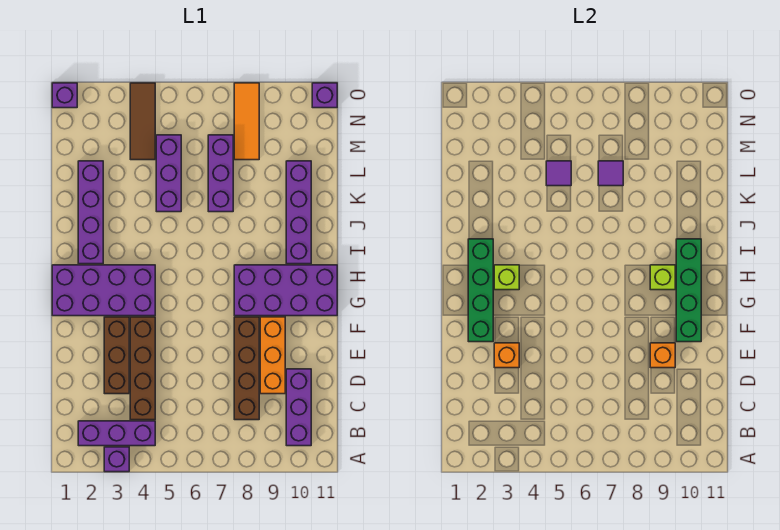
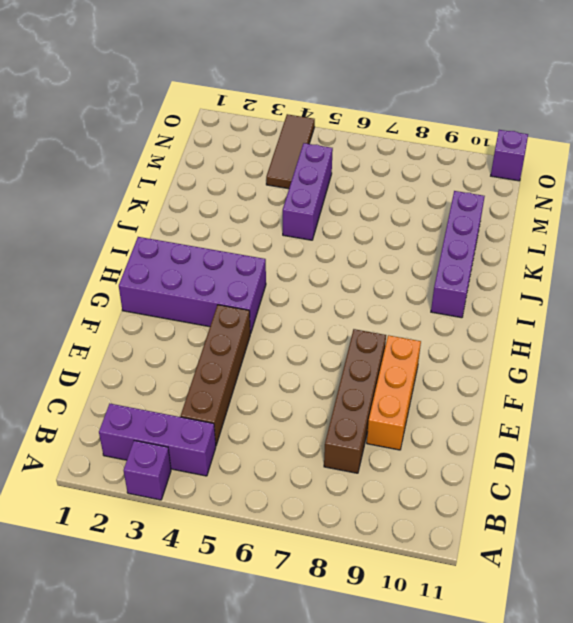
none -> purple 1x3 brick [286,369,311,446]
none -> brown 1x3 brick [104,317,129,394]
none -> purple 2x4 brick [234,265,337,316]

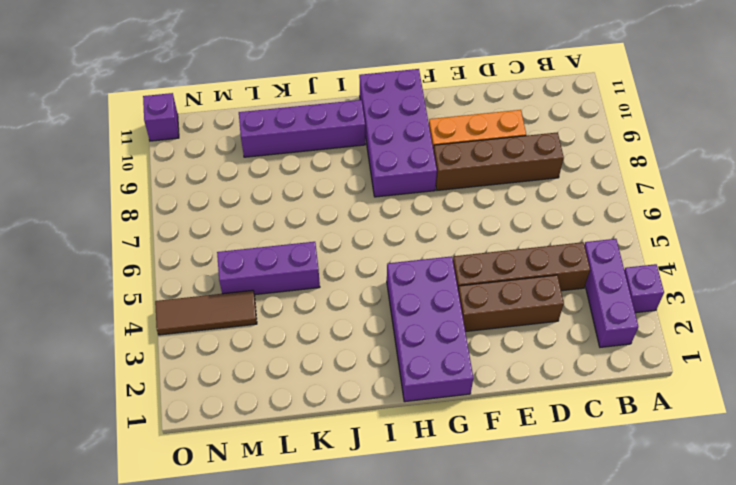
none -> purple 1x3 brick [286,369,311,446]
none -> purple 1x4 brick [78,161,103,264]
none -> purple 1x3 brick [208,135,233,212]

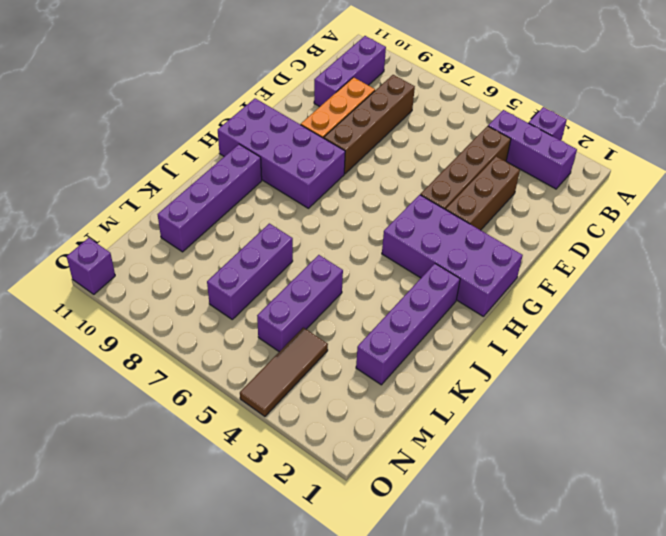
none -> orange 1x3 tile [234,83,259,160]
none -> purple 1x1 brick [52,83,77,108]
none -> orange 1x1 brick [494,343,519,368]

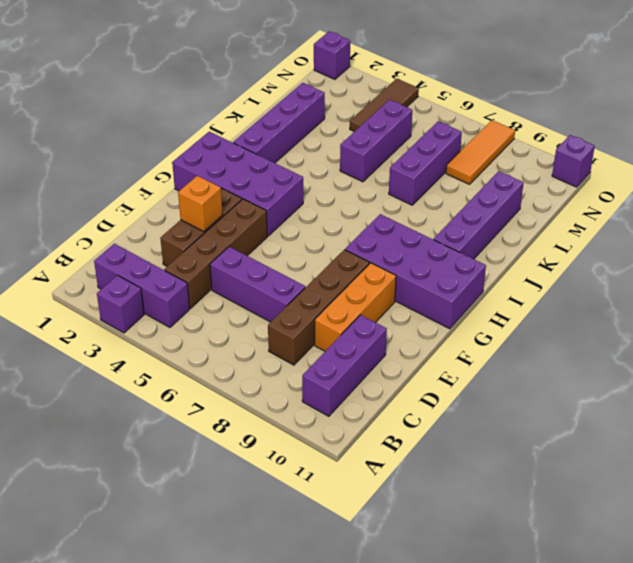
purple 1x3 brick [210,247,305,322] -> none
none -> orange 1x1 brick [650,343,675,368]
none -> green 1x4 brick [468,239,493,342]
none -> green 1x4 brick [676,239,701,342]

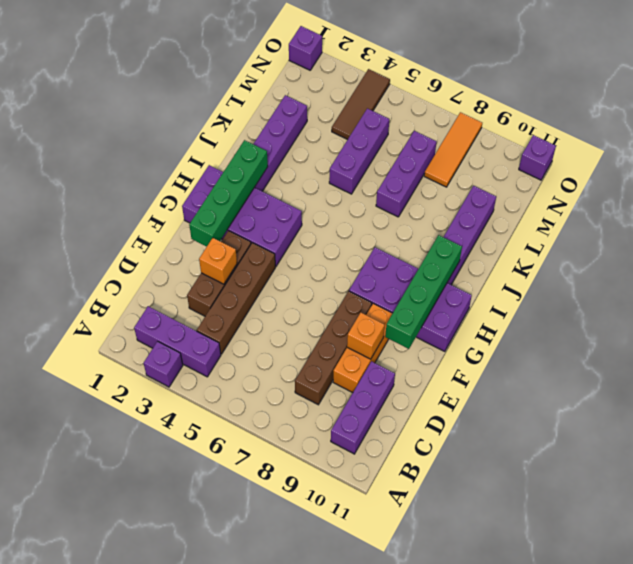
none -> lime 1x1 brick [494,265,519,290]
none -> lime 1x1 brick [650,265,675,290]
none -> purple 1x1 tile [546,161,571,186]

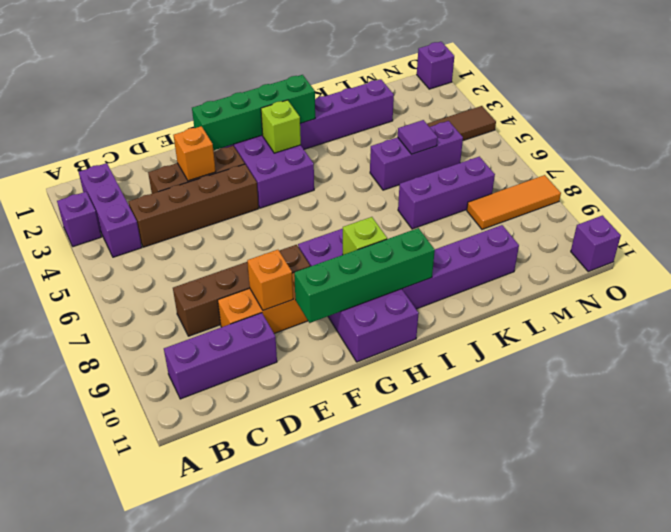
none -> purple 1x1 tile [598,161,623,186]

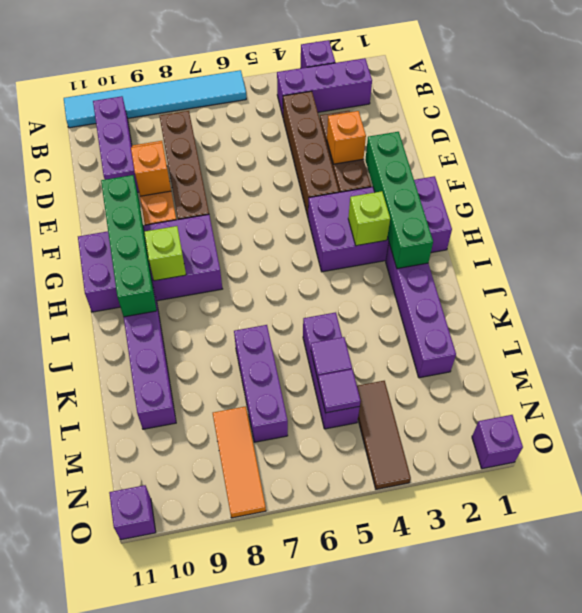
cyan 1x6 tile [64,70,246,128] -> none
purple 1x1 tile [318,369,360,413] -> purple 1x1 tile moved to [598,161,623,186]

